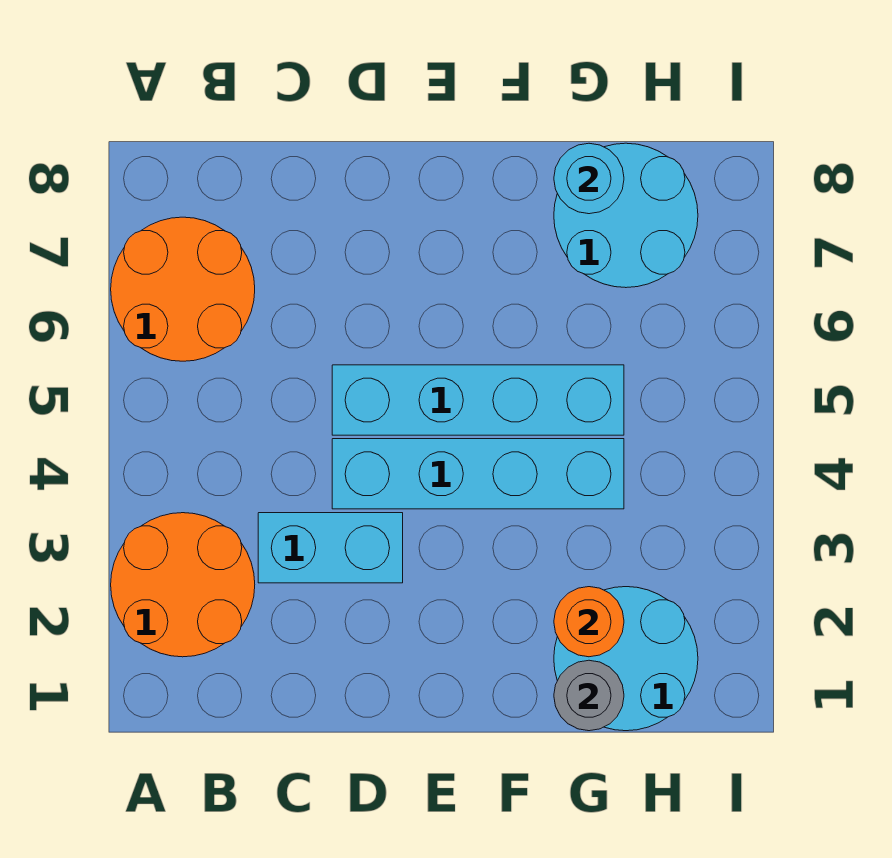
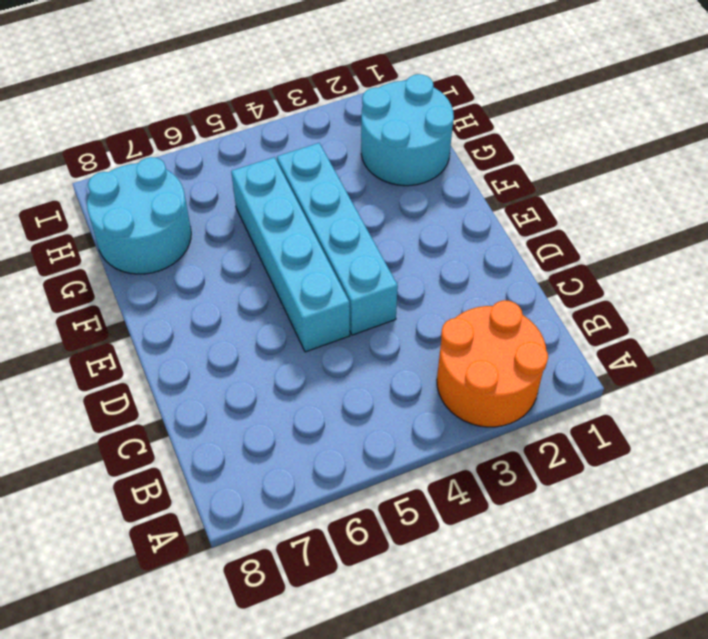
none -> orange 2x2 round brick [111,217,255,361]
none -> cyan 1x2 brick [258,513,403,583]

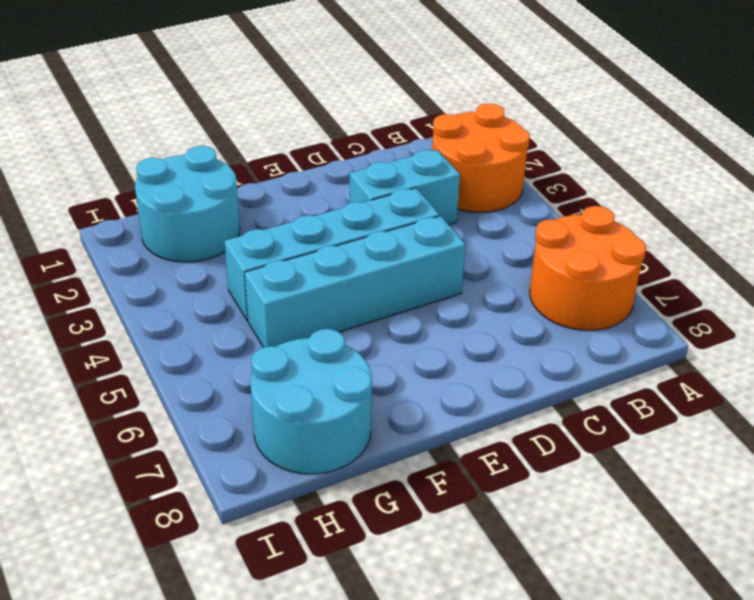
none -> grey 1x1 round brick [554,660,624,731]
none -> orange 1x1 round brick [554,587,624,657]

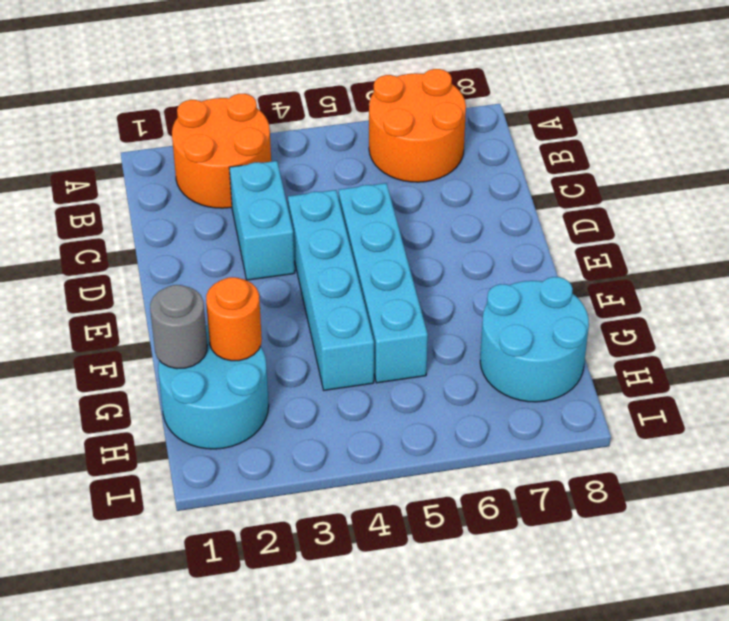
none -> cyan 1x1 round brick [554,143,624,214]

